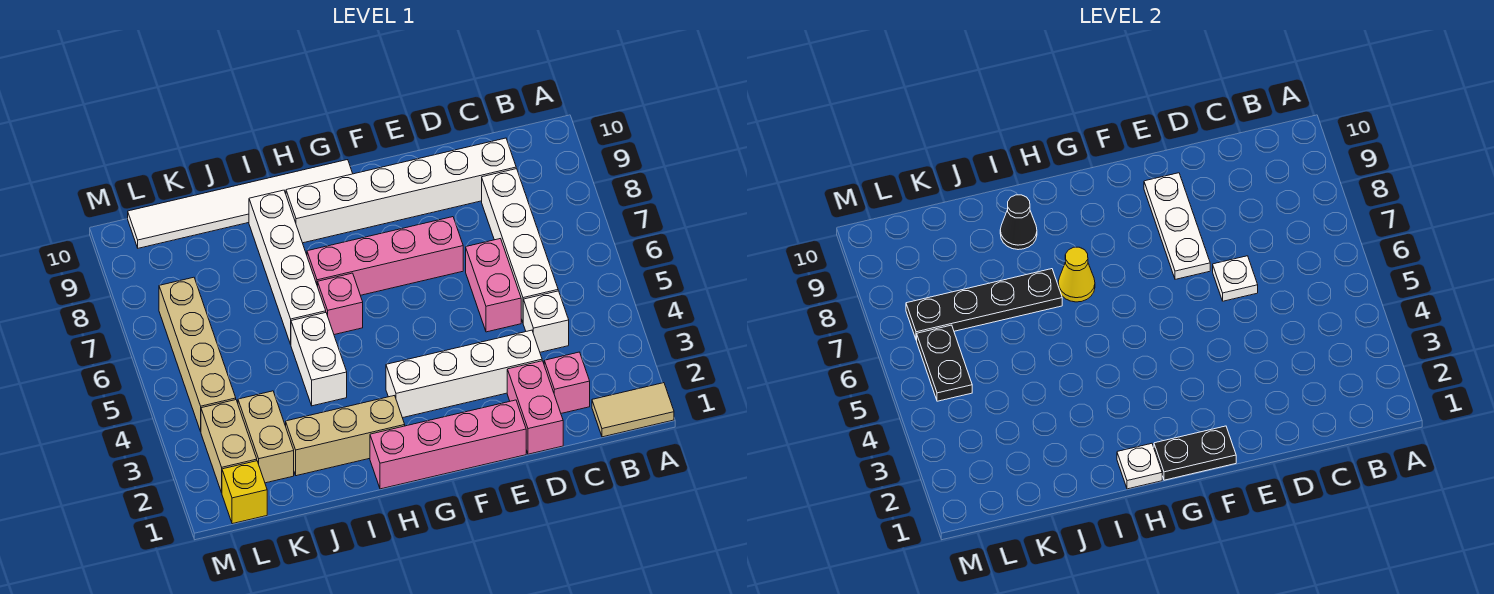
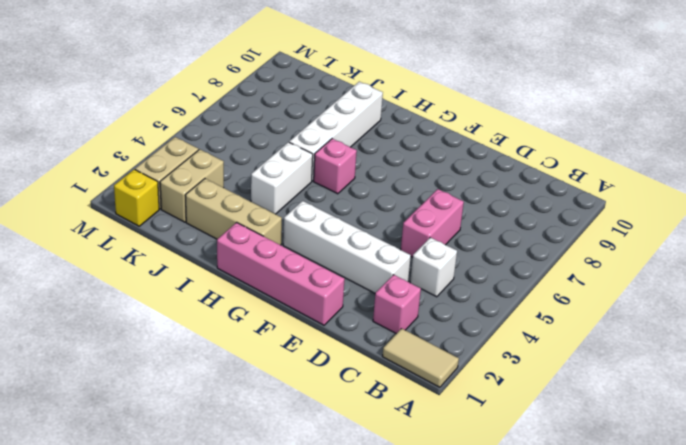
none -> white 1x4 brick [482,169,558,322]
none -> white 1x6 brick [286,138,516,243]
none -> pink 1x2 brick [507,361,563,454]

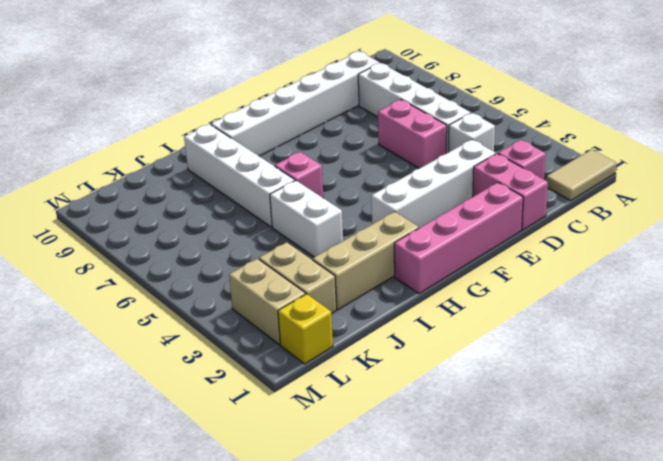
none -> pink 1x4 brick [307,217,463,295]
none -> white 1x6 tile [128,160,353,248]
none -> tan 1x4 brick [159,277,236,431]

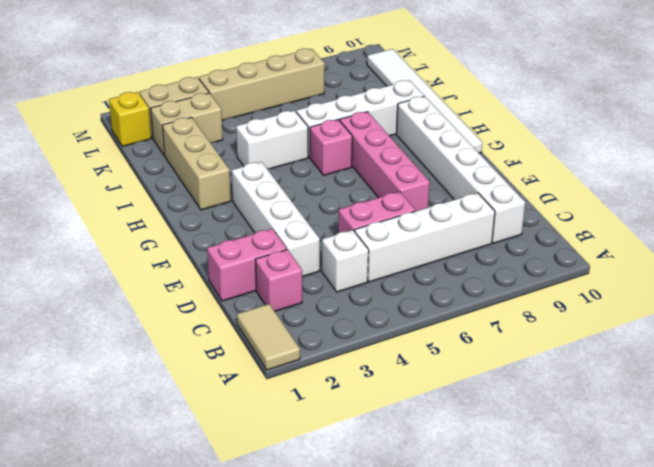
none -> pink 1x4 brick [370,400,526,489]
none -> white 1x1 plate [1213,256,1258,301]
none -> white 1x3 plate [1144,173,1210,279]

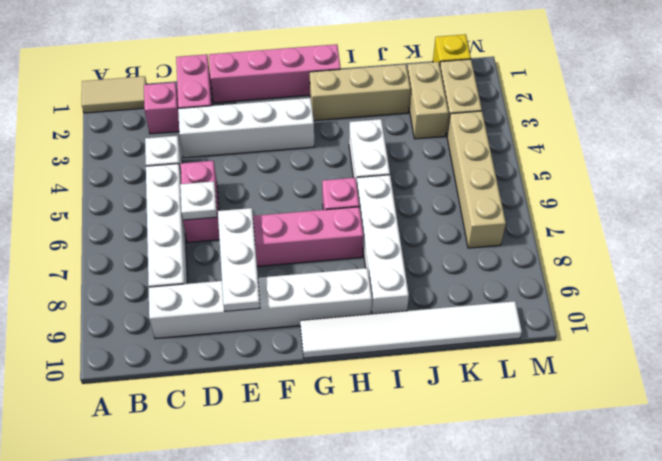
none -> black 1x2 plate [1154,426,1236,480]
none -> white 1x1 plate [1117,443,1162,489]
none -> yellow 1x1 cone [1058,247,1095,302]

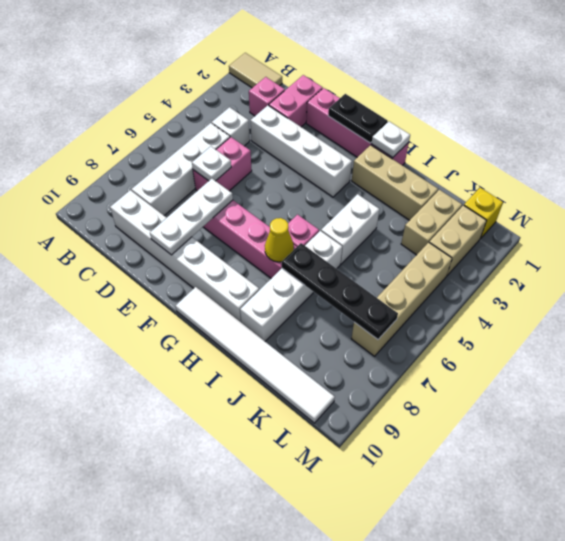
none -> black 1x1 cone [1000,195,1037,250]
none -> black 1x2 plate [917,325,972,401]

